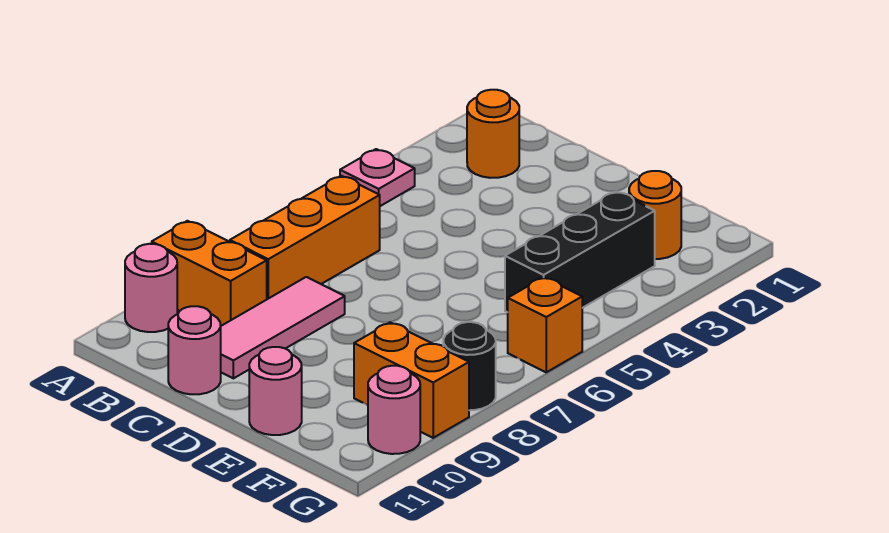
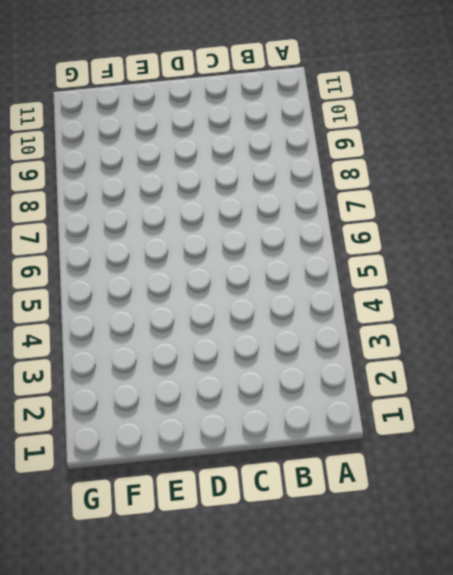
none -> pink 1x1 plate [340,149,415,206]
none -> orange 1x2 brick [152,221,267,326]
none -> pink 1x1 round brick [125,244,177,332]

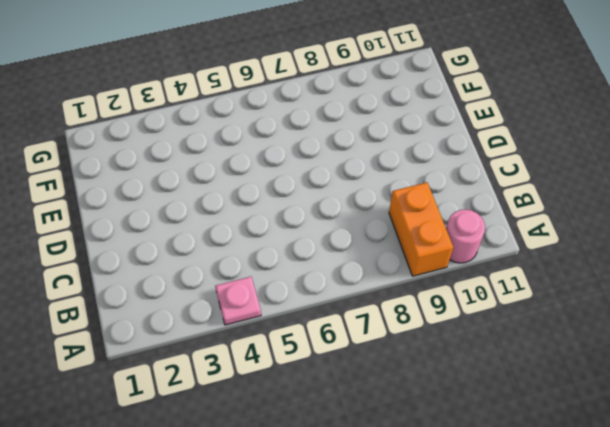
none -> orange 1x1 round brick [467,90,519,178]
none -> orange 1x3 brick [230,176,380,299]
none -> pink 1x3 tile [221,277,345,378]

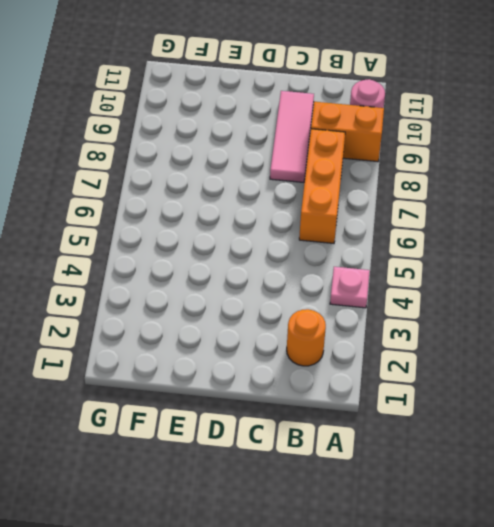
none -> pink 1x1 round brick [168,306,221,394]
none -> pink 1x1 round brick [249,347,302,435]
none -> orange 1x1 round brick [629,171,681,259]

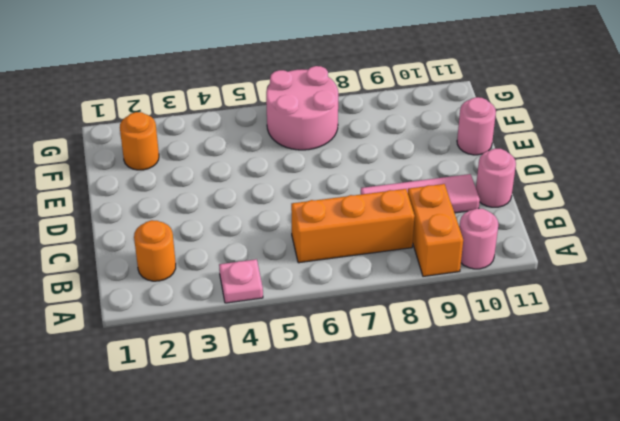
pink 2x2 round brick [266,66,338,150] -> orange 1x1 brick [508,277,582,372]
none -> black 1x3 brick [505,191,655,312]
none -> orange 1x2 brick [354,322,469,438]
none -> black 1x1 round brick [443,322,496,410]

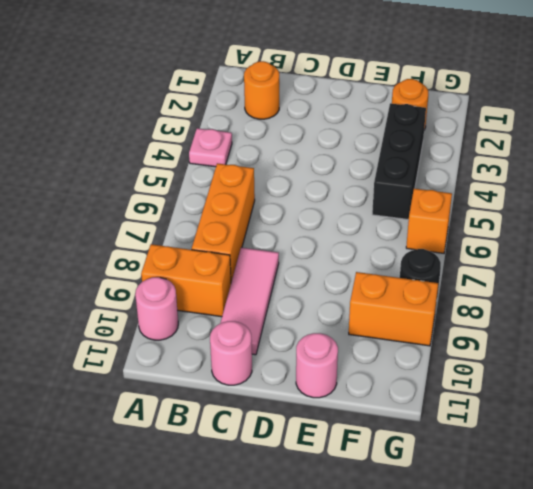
none -> pink 1x1 round brick [368,366,420,454]

